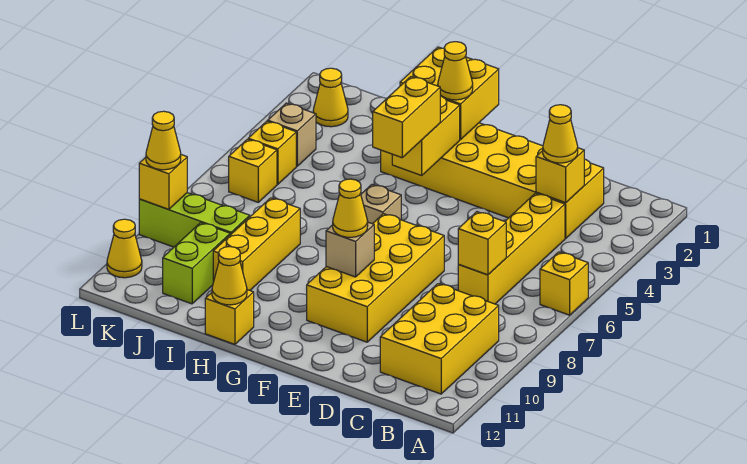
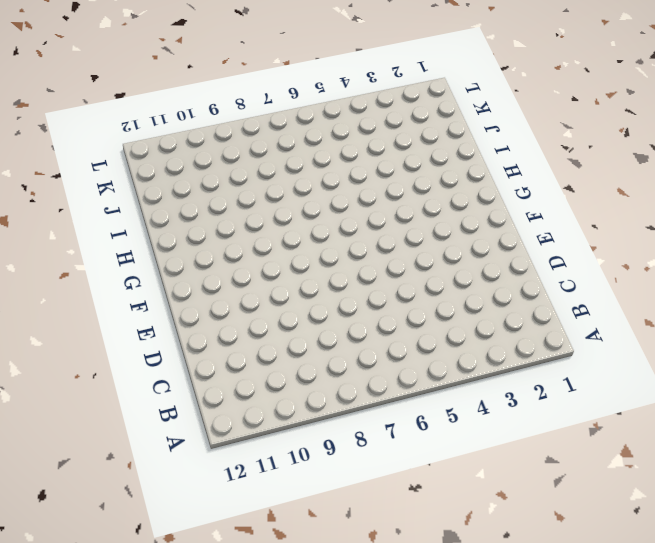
none -> yellow 1x1 brick [540,252,588,315]
none -> yellow 2x3 brick [380,284,499,394]
none -> yellow 2x6 brick [381,123,604,238]

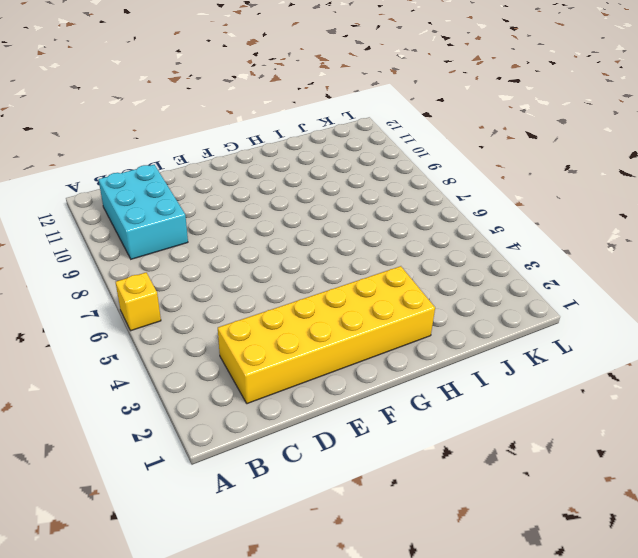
cyan 2x3 brick [98,165,188,259] -> yellow 2x3 brick [380,284,499,394]
none -> yellow 1x4 brick [458,193,565,304]
none -> yellow 2x4 brick [307,214,444,342]
none -> tan 1x1 brick [361,185,401,224]

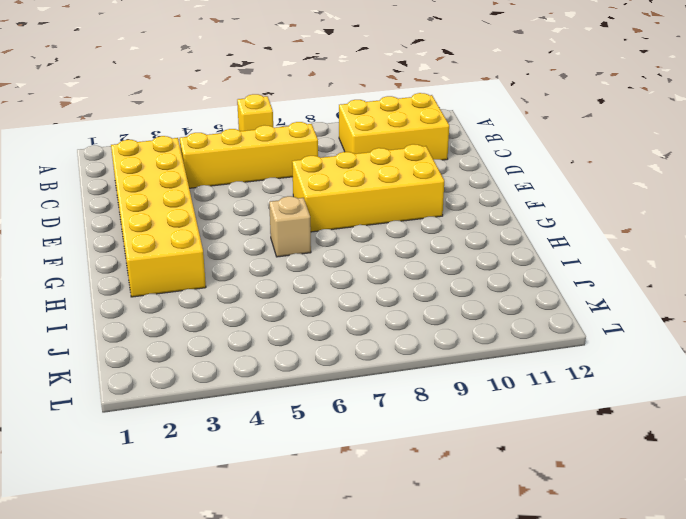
none -> yellow 1x1 brick [205,290,254,344]
none -> yellow 1x3 brick [213,198,300,290]
none -> lime 1x3 brick [139,193,250,247]

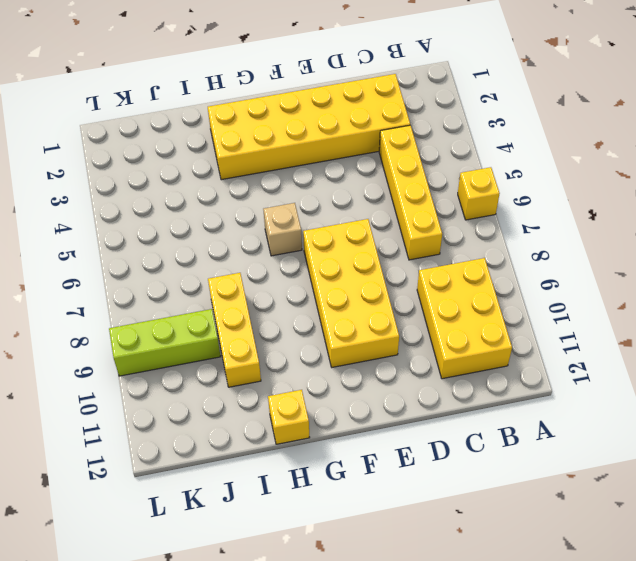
none -> lime 1x2 brick [163,223,230,304]
none -> yellow 1x1 cone [313,68,348,127]
none -> tan 1x1 brick [268,103,316,166]

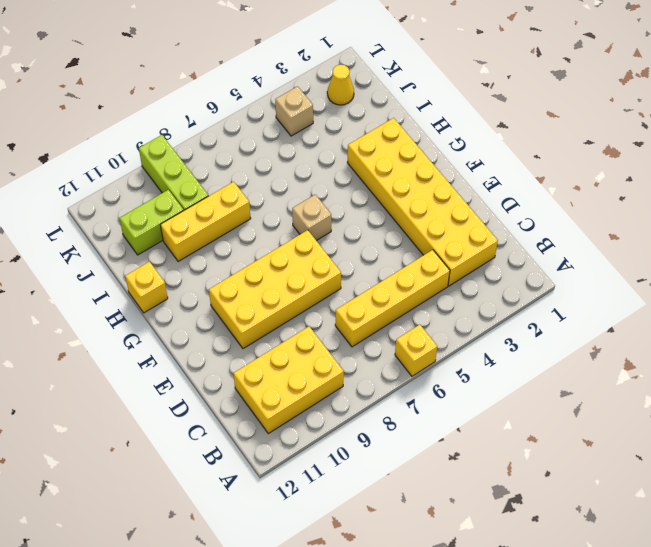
none -> yellow 1x1 brick [248,121,296,184]
none -> yellow 1x1 brick [229,139,277,202]
none -> yellow 1x1 cone [107,219,142,278]

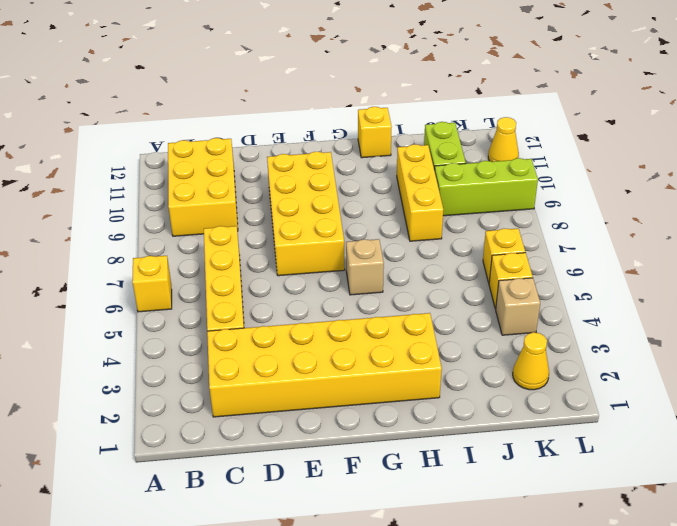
none -> yellow 1x1 brick [536,148,584,203]
none -> yellow 1x1 brick [458,212,506,275]
none -> tan 1x1 brick [326,222,374,277]

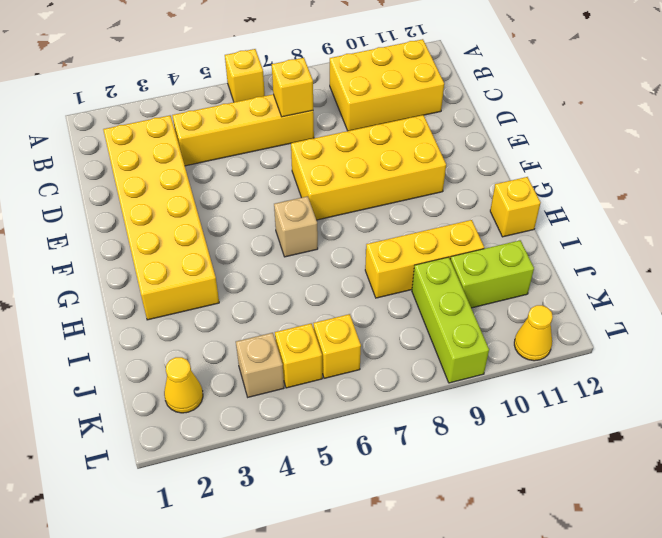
none -> yellow 1x1 brick [536,148,584,203]
none -> tan 1x1 brick [326,222,374,277]
none -> yellow 2x2 brick [400,47,499,139]

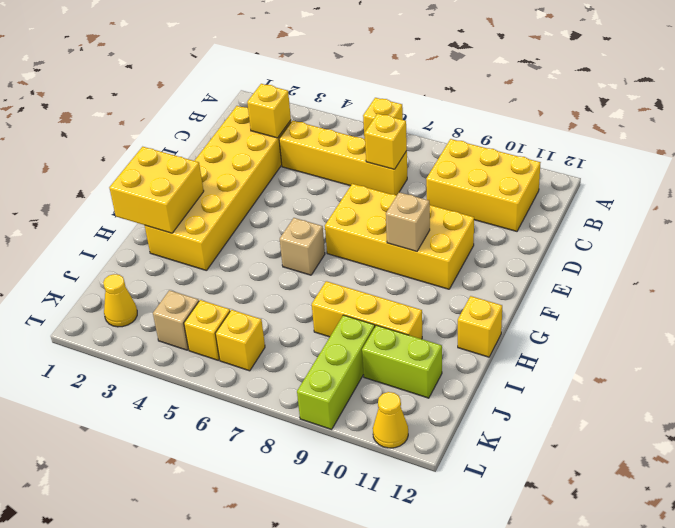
none -> yellow 1x2 brick [392,96,460,175]
none -> yellow 1x1 cone [212,247,247,305]
none -> yellow 1x1 brick [139,155,187,209]

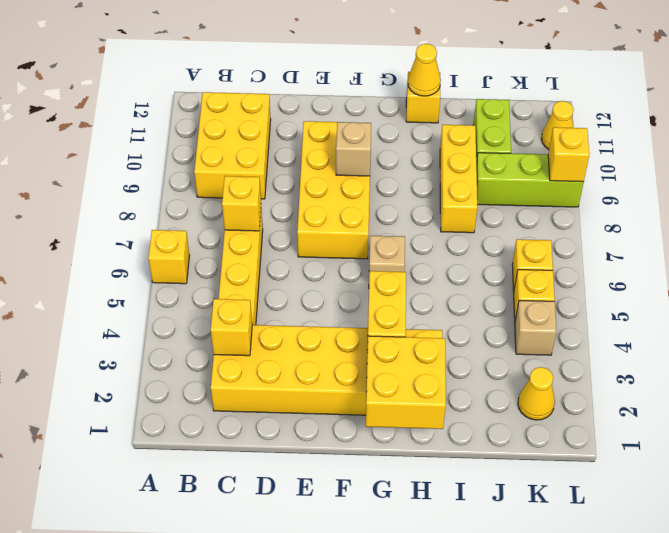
none -> yellow 1x1 cone [543,105,578,163]
none -> yellow 1x1 cone [333,179,368,237]
none -> yellow 1x1 cone [438,42,473,100]

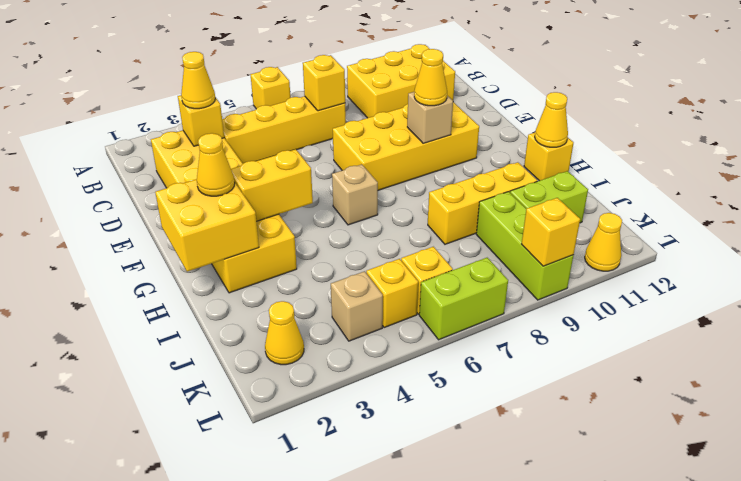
lime 1x2 brick [419,258,508,340] -> none
none -> yellow 1x2 brick [373,77,440,158]
none -> yellow 1x1 cone [146,111,181,170]

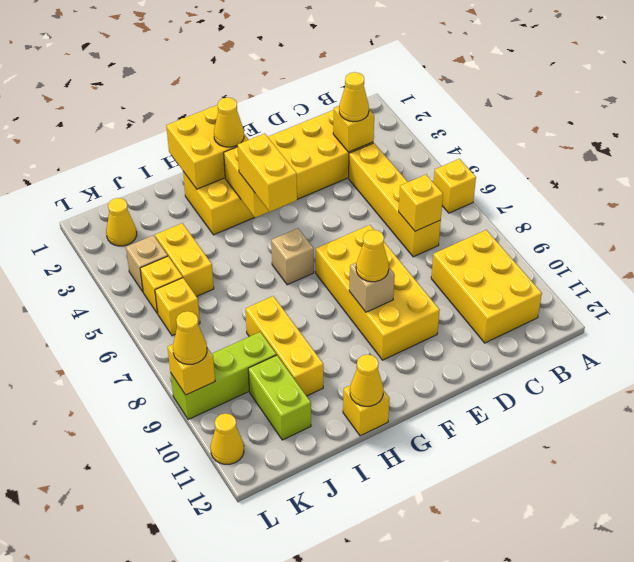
yellow 1x2 brick [155,223,214,297] -> none

